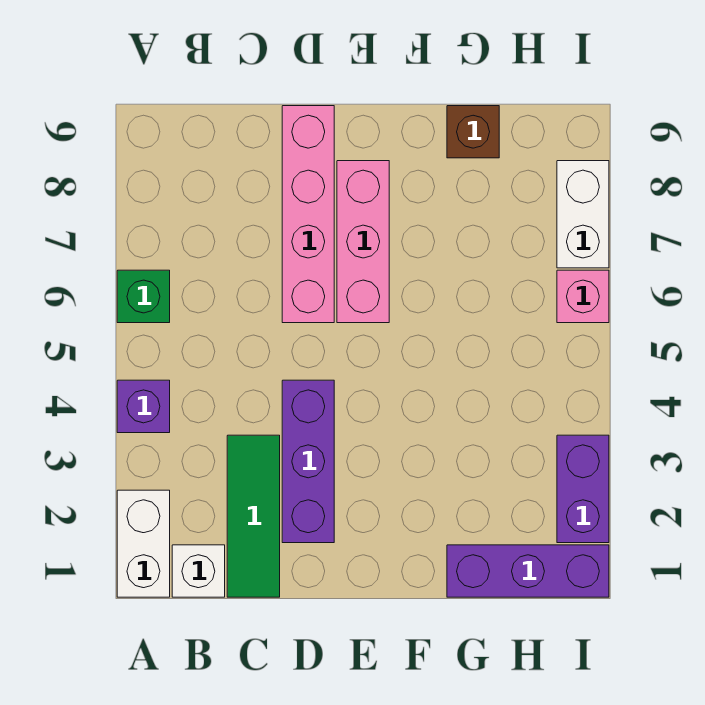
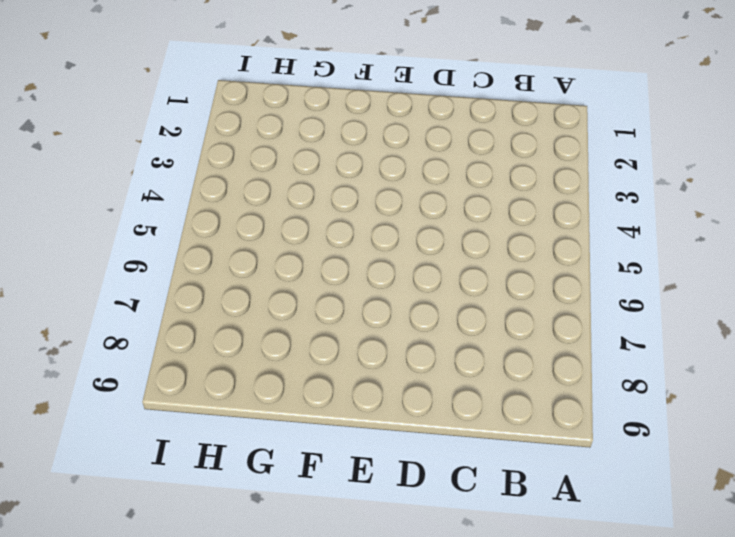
none -> white 1x2 brick [117,490,170,597]
none -> purple 1x1 brick [117,380,170,433]
none -> green 1x1 brick [117,270,170,323]

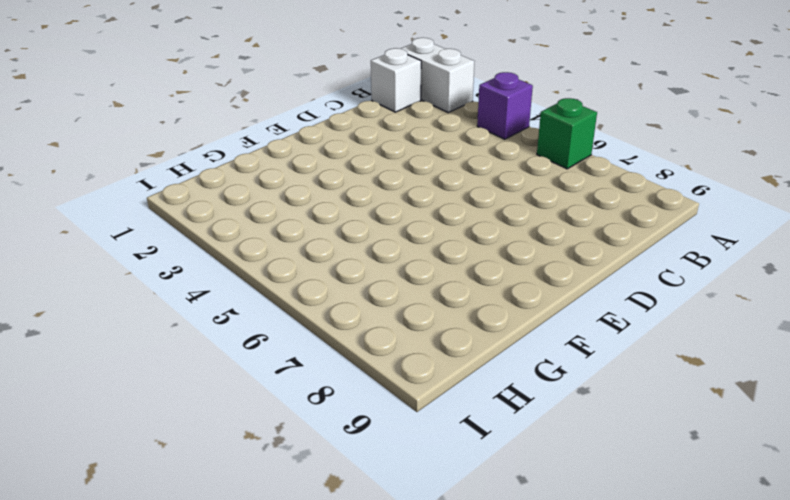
none -> green 1x3 tile [227,435,280,597]
none -> purple 1x3 brick [282,380,334,543]
none -> pink 1x4 brick [282,106,334,323]

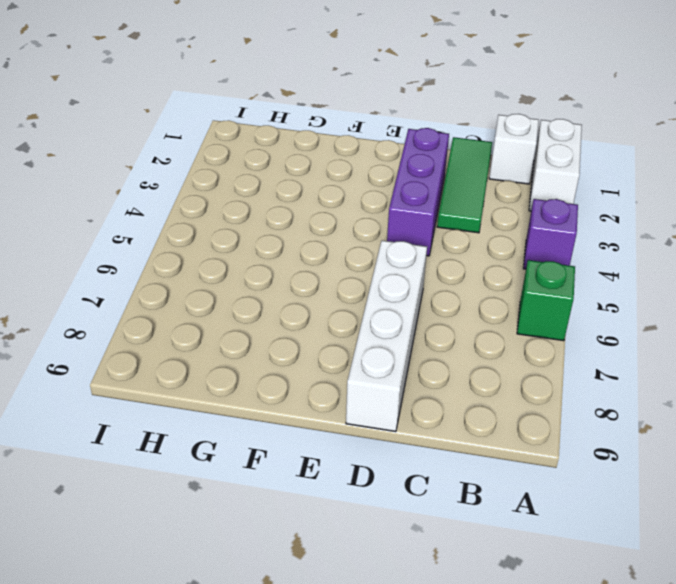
white 1x4 brick [346,240,427,432] -> pink 1x4 brick [282,106,334,323]
none -> pink 1x3 brick [337,161,389,323]
none -> purple 1x3 brick [447,545,609,597]
none -> brown 1x1 brick [447,106,499,158]

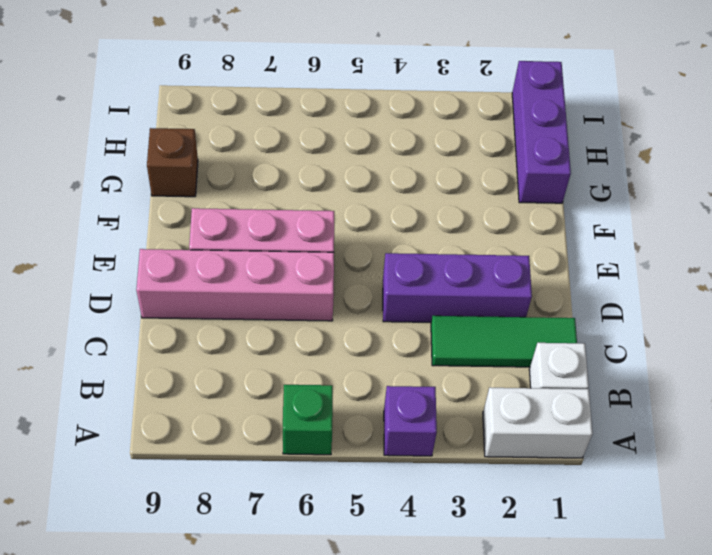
none -> purple 1x2 brick [557,435,609,543]
none -> pink 1x1 brick [557,270,609,323]
none -> white 1x2 brick [557,161,609,268]

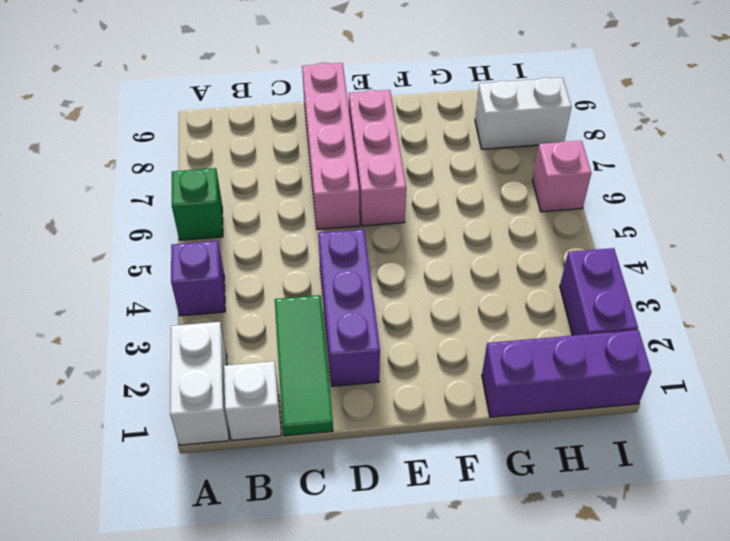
white 1x2 brick [475,78,571,149] -> white 1x2 brick turned to [557,161,609,268]
none -> brown 1x1 brick [447,106,499,158]

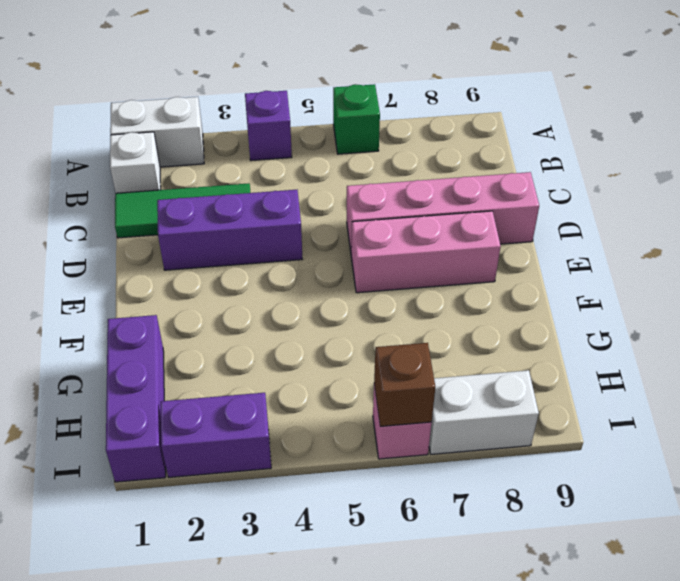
brown 1x1 brick [374,343,435,426] -> brown 1x1 brick moved to [447,106,499,158]

